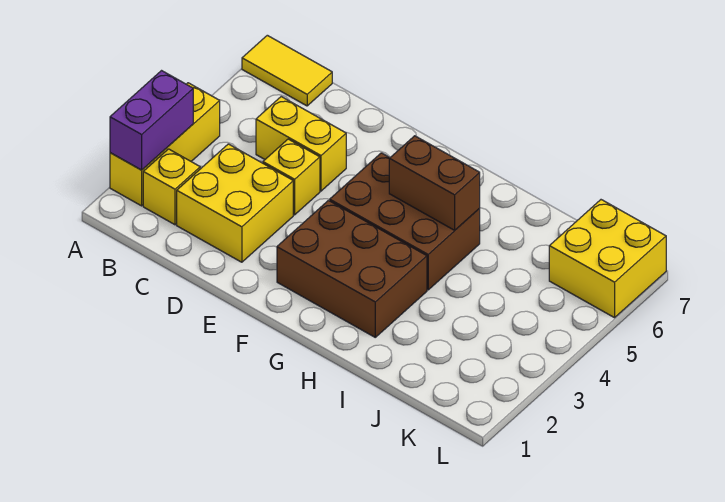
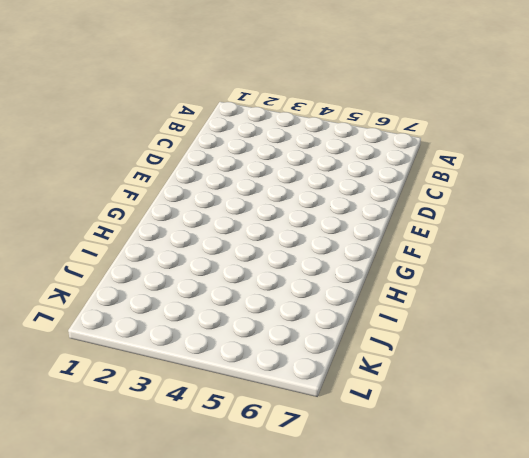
none -> yellow 1x3 brick [110,83,220,206]
none -> yellow 1x2 tile [242,35,332,106]

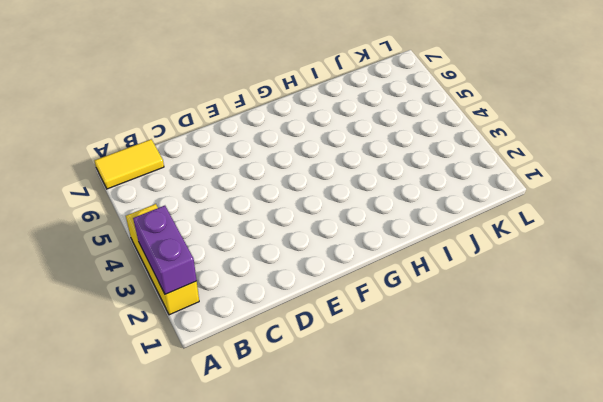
none -> yellow 1x1 brick [143,149,200,225]
none -> yellow 2x2 brick [177,144,293,262]

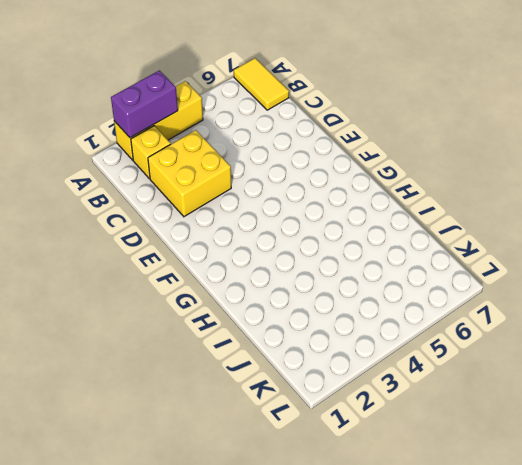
none -> yellow 1x2 brick [256,97,346,191]
none -> yellow 1x1 brick [263,139,320,215]

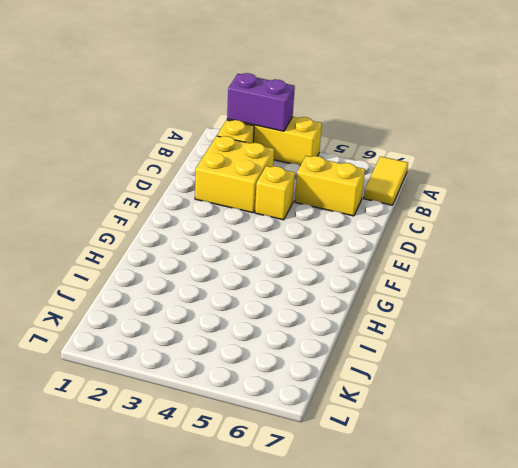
yellow 1x2 brick [295,156,365,216] -> yellow 1x2 brick turned to [256,97,346,191]
none -> brown 2x3 brick [277,201,427,337]
none -> brown 2x3 brick [330,153,480,290]

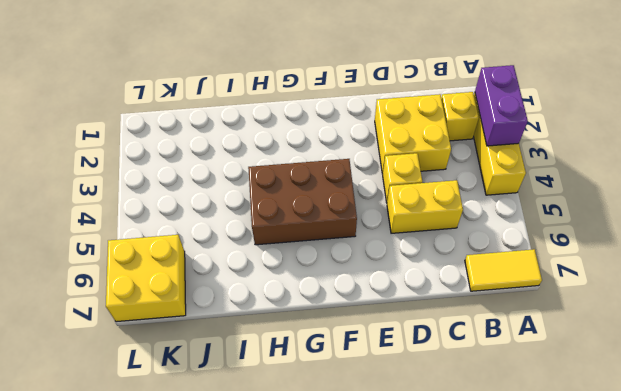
none -> brown 2x3 brick [277,201,427,337]
none -> brown 1x2 brick [389,136,480,230]

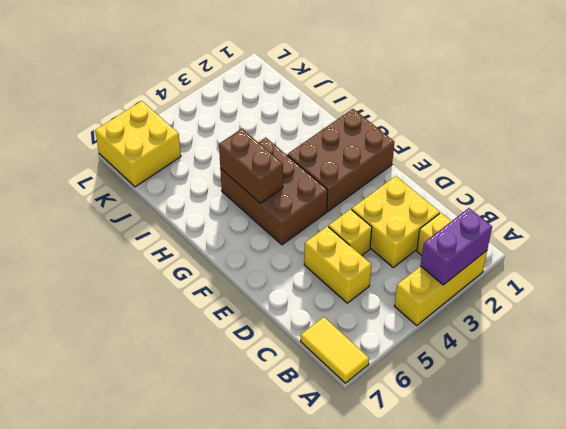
brown 2x3 brick [287,109,394,211] -> brown 2x3 brick turned to [277,201,427,337]

